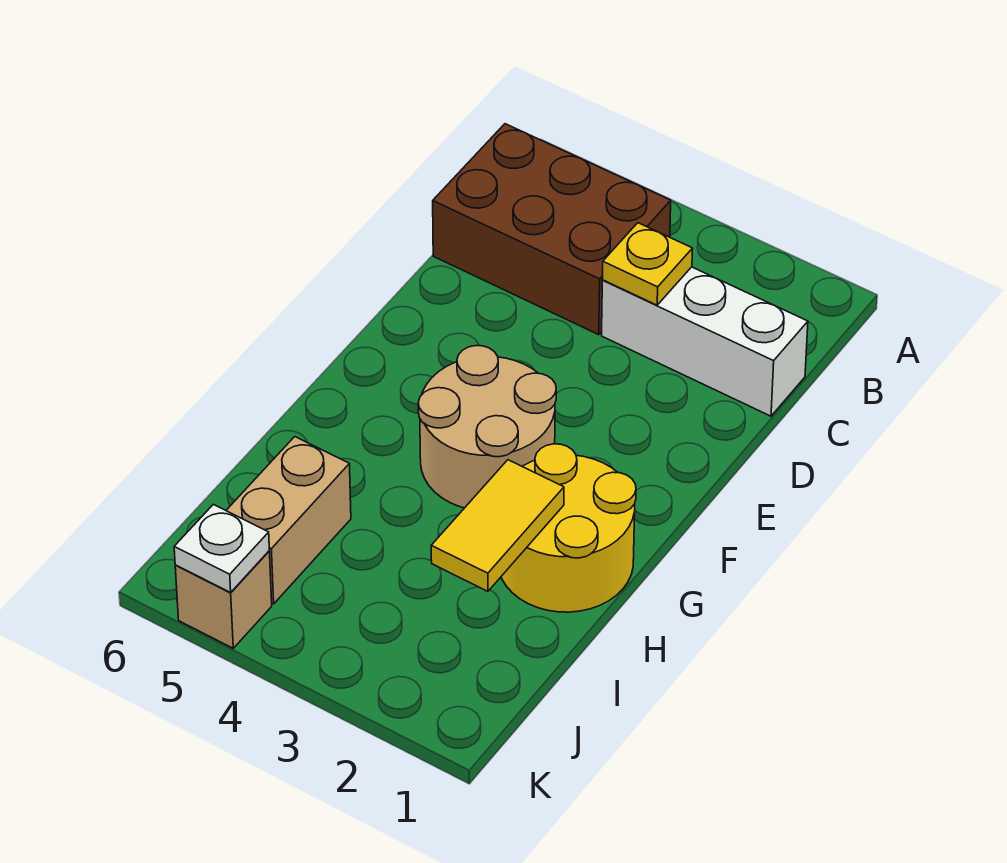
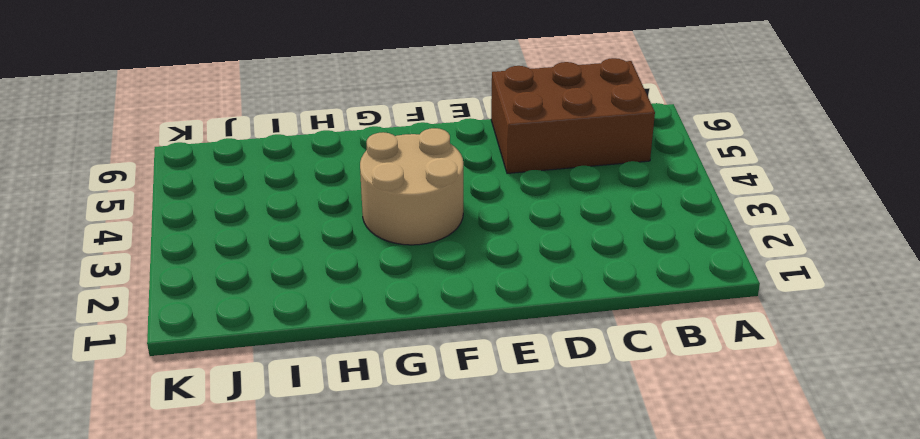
brown 2x3 brick [491,58,655,173] -> brown 2x3 brick turned to [433,124,671,335]
none -> white 1x3 brick [602,267,808,416]
none -> yellow 2x2 round brick [501,444,636,612]

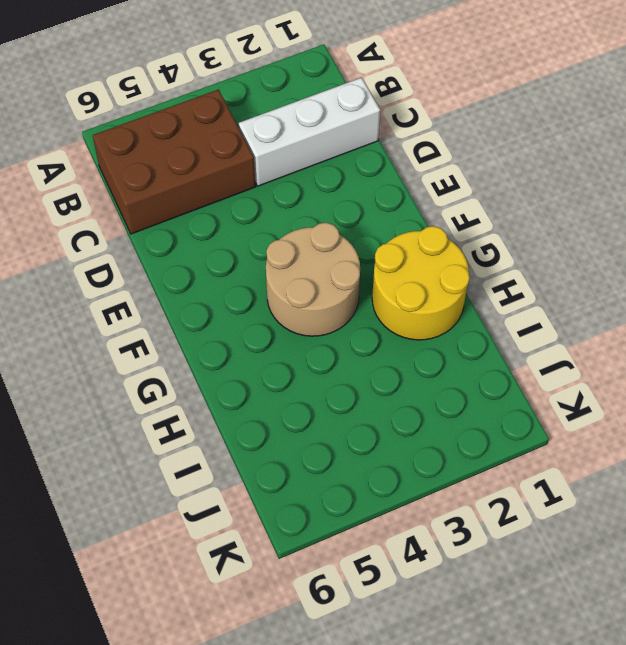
none -> tan 1x2 brick [226,437,351,604]
none -> tan 1x1 brick [175,551,272,648]

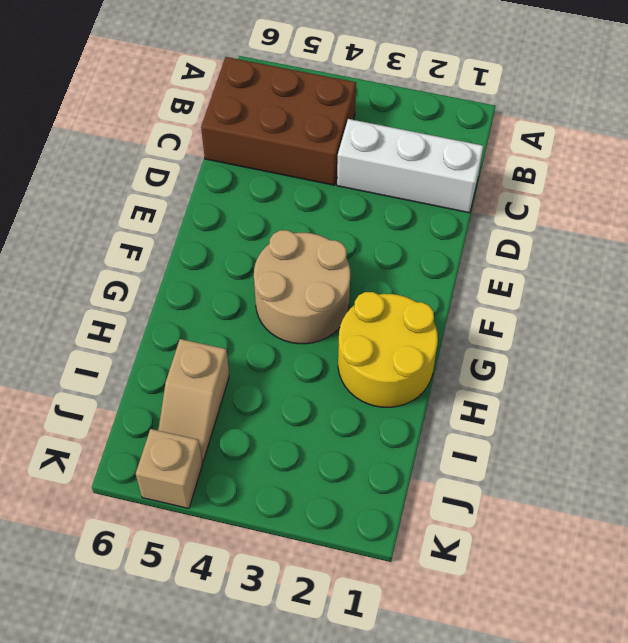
tan 1x2 slope [158,339,229,462] -> tan 1x2 brick [226,437,351,604]
none -> yellow 1x1 plate [602,223,693,305]
none -> yellow 1x2 tile [431,460,564,591]

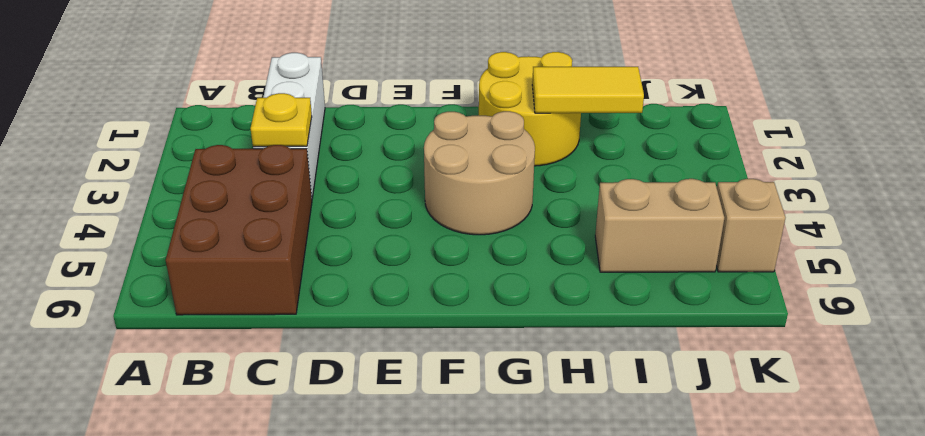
none -> white 1x1 plate [174,504,269,592]

